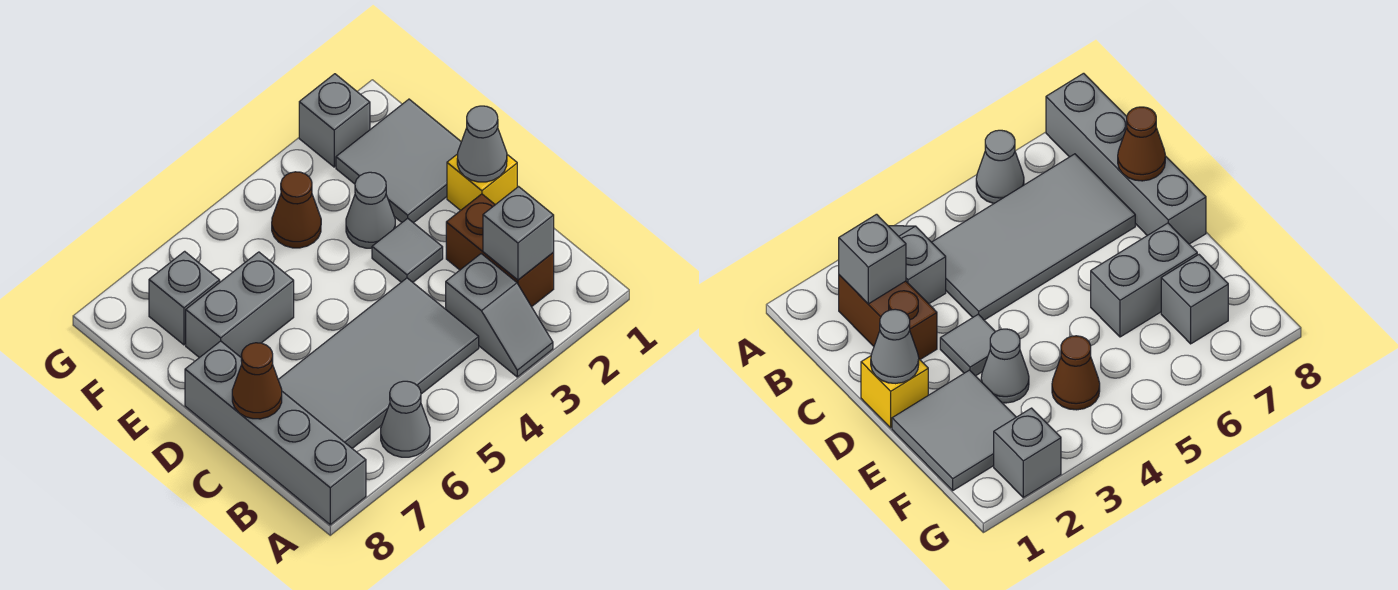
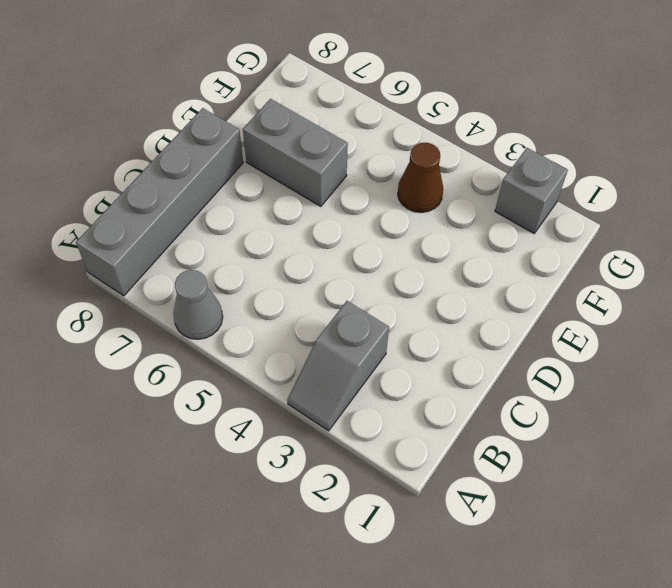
none -> brown 1x2 brick [446,194,554,307]
none -> grey 2x4 tile [278,278,479,448]
none -> yellow 1x1 brick [447,154,517,210]

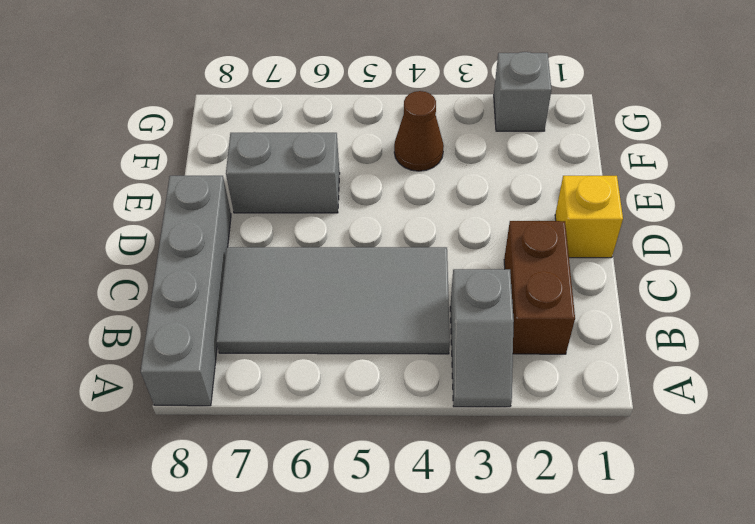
none -> grey 1x1 cone [381,381,430,457]
none -> grey 1x1 tile [372,218,443,282]
none -> grey 2x2 tile [336,99,461,223]

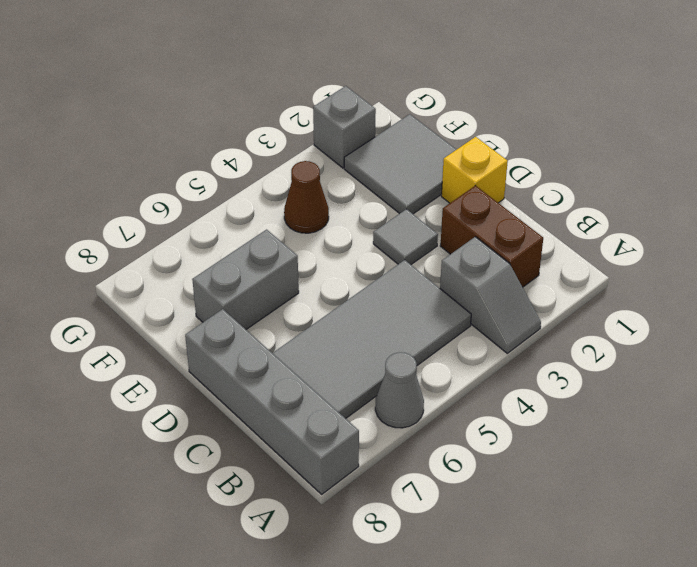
none -> grey 1x1 cone [346,172,395,248]
none -> grey 1x1 brick [149,251,220,345]
none -> grey 1x1 brick [483,187,554,280]

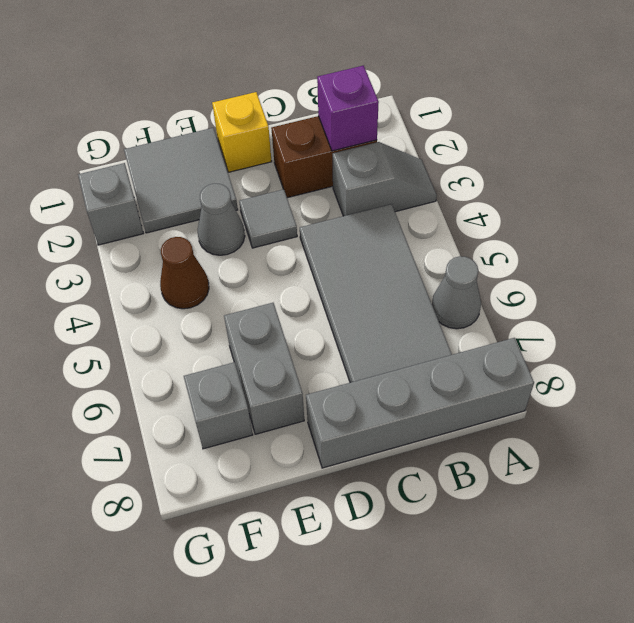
purple 1x1 brick [317,66,379,151] -> grey 1x1 brick [483,187,554,280]
none -> brown 1x1 cone [232,343,282,419]
none -> grey 1x1 cone [457,106,507,182]

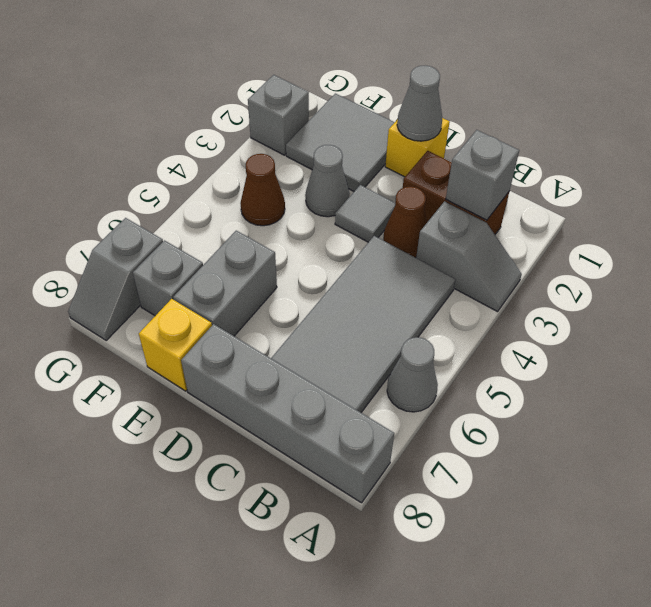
brown 1x1 cone [383,187,427,258] -> brown 1x1 cone moved to [232,343,282,419]
yellow 1x1 brick [139,299,212,391] -> none
grey 1x2 slope [68,218,163,340] -> none

